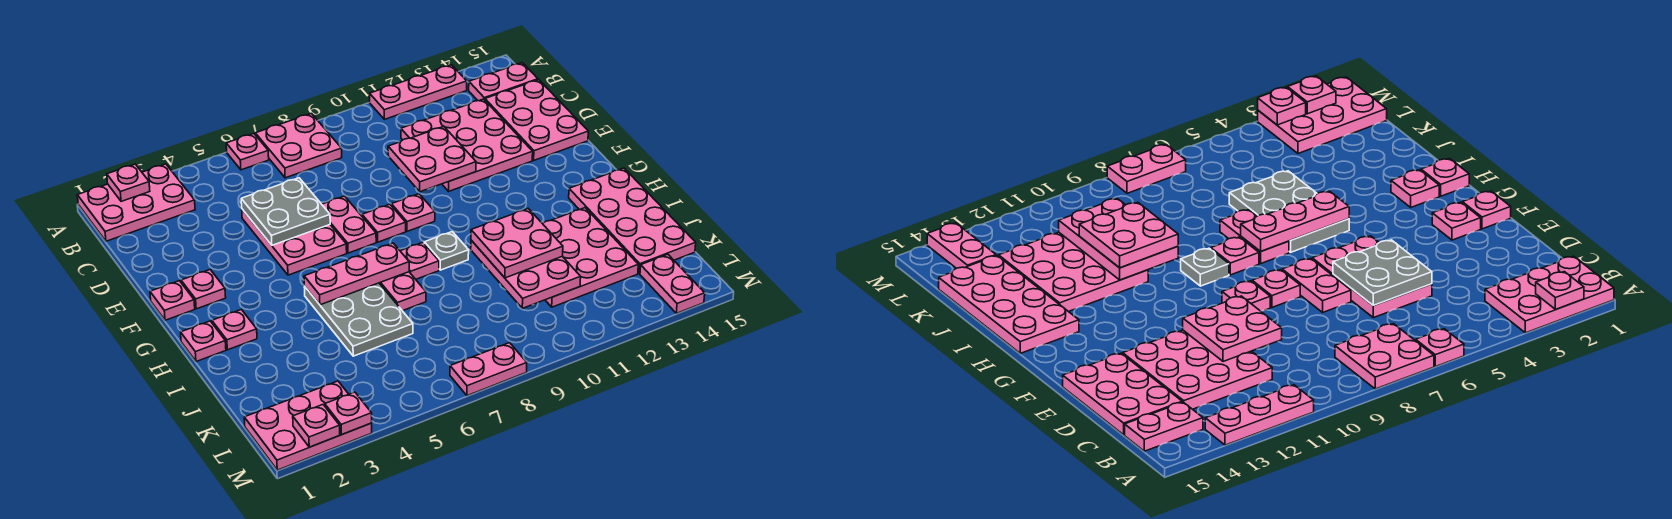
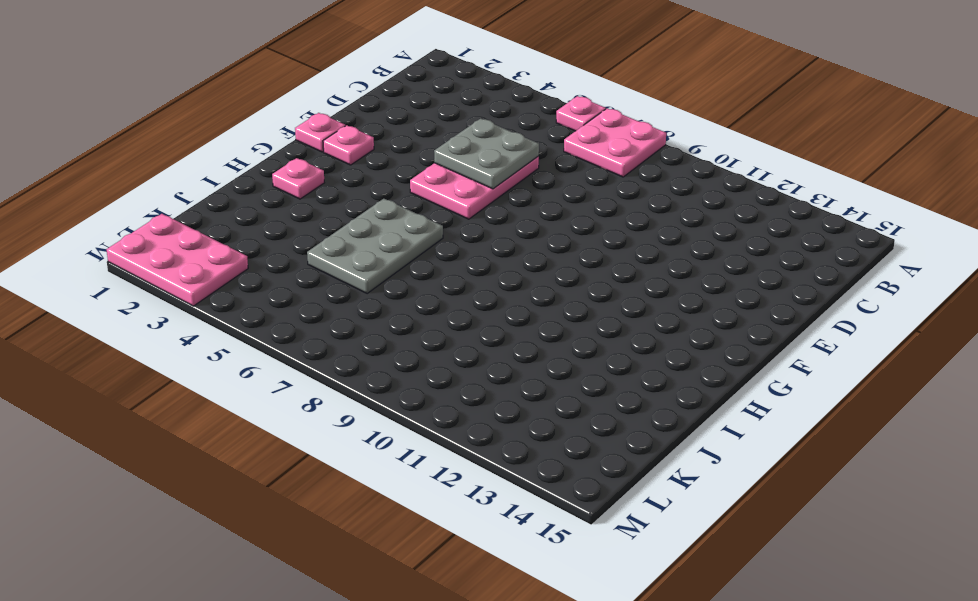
none -> pink 2x3 plate [77,164,195,241]
none -> pink 1x3 plate [370,65,467,119]
none -> pink 1x2 plate [469,63,538,101]
none -> pink 3x3 plate [401,99,533,191]

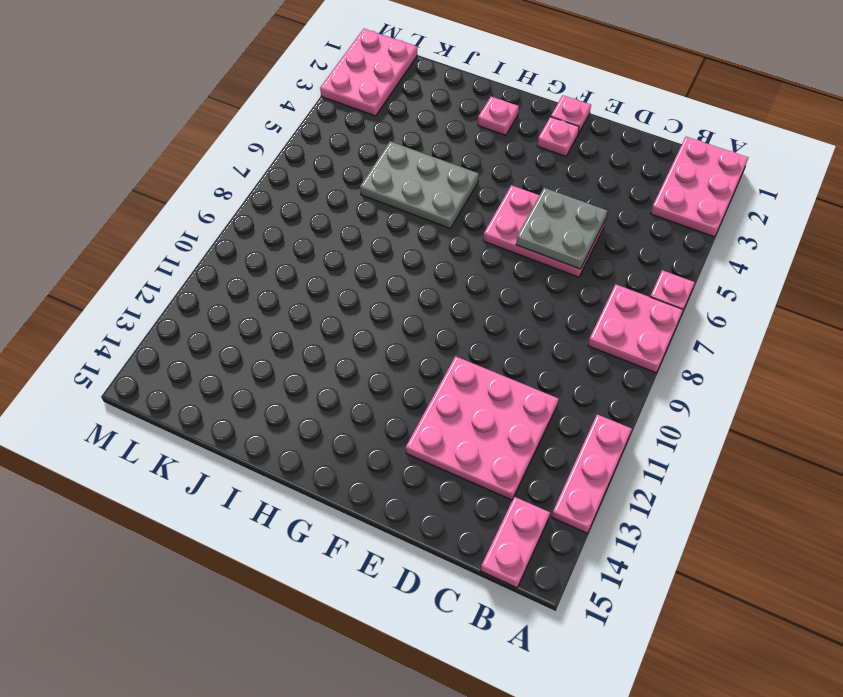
none -> pink 2x3 plate [485,80,588,160]
none -> pink 1x2 plate [322,196,376,253]
none -> pink 1x1 plate [362,204,406,242]
none -> pink 1x1 plate [391,194,435,231]

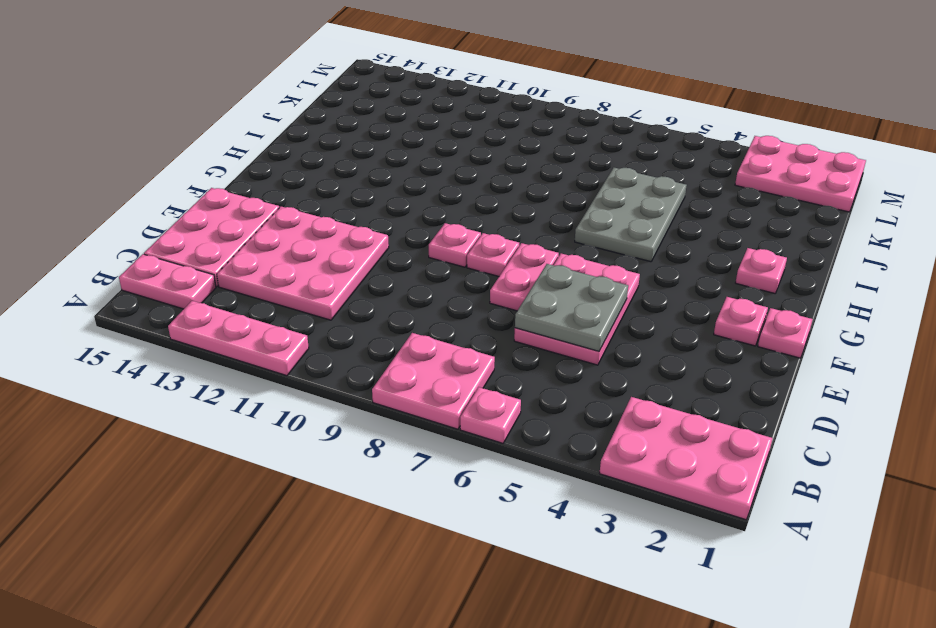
none -> pink 1x1 plate [181,321,226,362]
none -> pink 1x2 plate [380,272,426,311]
none -> pink 1x1 plate [401,243,439,279]
none -> grey 1x1 plate [424,232,469,270]

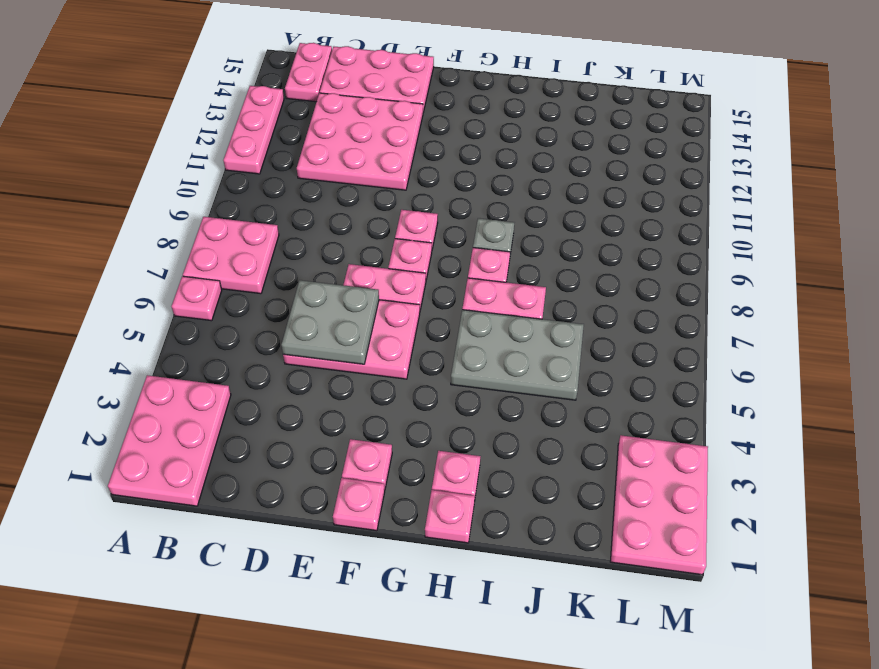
none -> pink 2x4 plate [569,168,696,273]
none -> pink 3x3 plate [543,208,638,307]
none -> pink 1x2 plate [640,254,705,313]
none -> pink 1x2 plate [450,343,527,396]

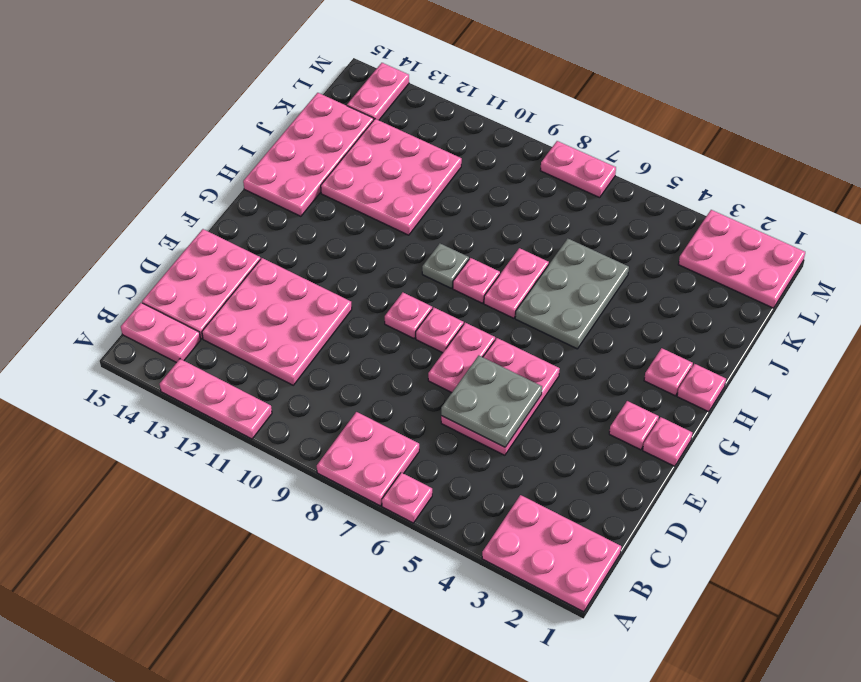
none -> pink 1x1 plate [107,164,150,201]
none -> pink 2x2 plate [388,126,476,192]
none -> pink 1x3 plate [304,243,409,305]
none -> pink 2x3 plate [471,240,581,308]

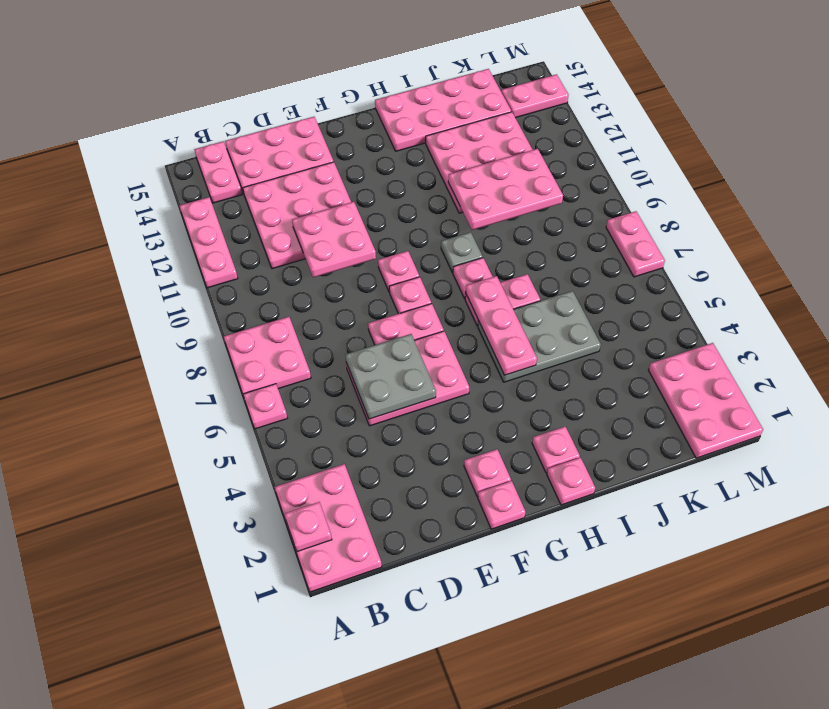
none -> pink 1x1 plate [293,405,340,447]
none -> pink 1x1 plate [325,392,372,435]
none -> pink 2x2 plate [471,209,563,278]

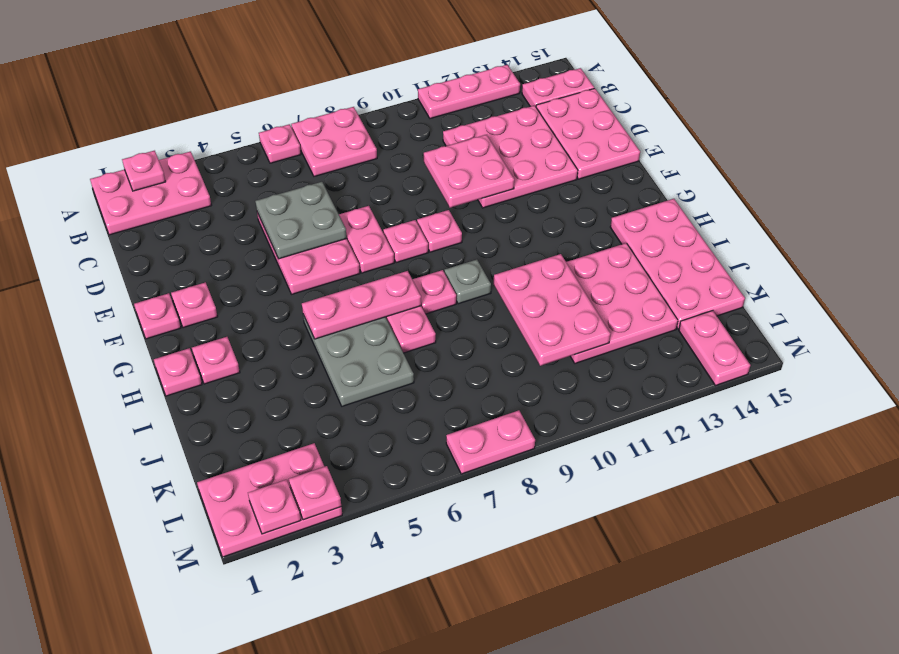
none -> pink 2x2 plate [471,209,563,278]

